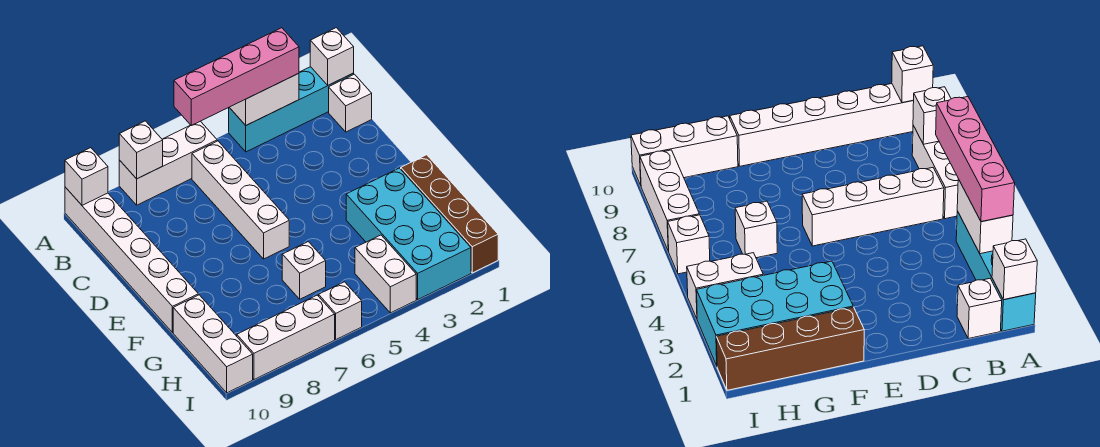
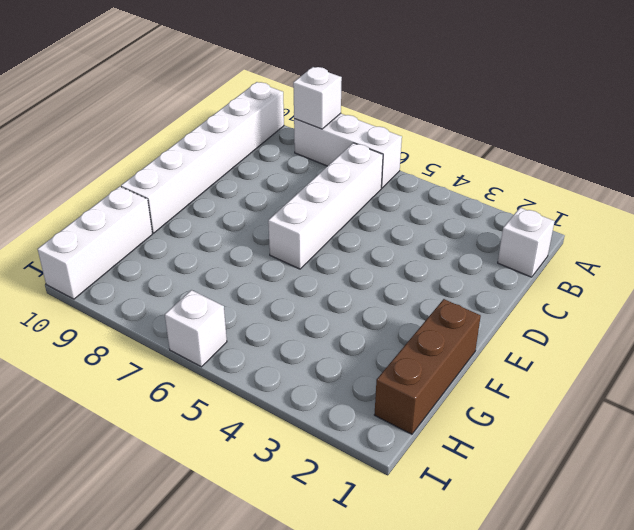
brown 1x3 brick [374,299,481,434] -> brown 1x4 brick [401,155,498,273]
none -> cyan 1x4 brick [229,67,354,152]
none -> cyan 2x4 brick [346,168,471,299]
none -> white 1x1 brick [282,242,326,299]

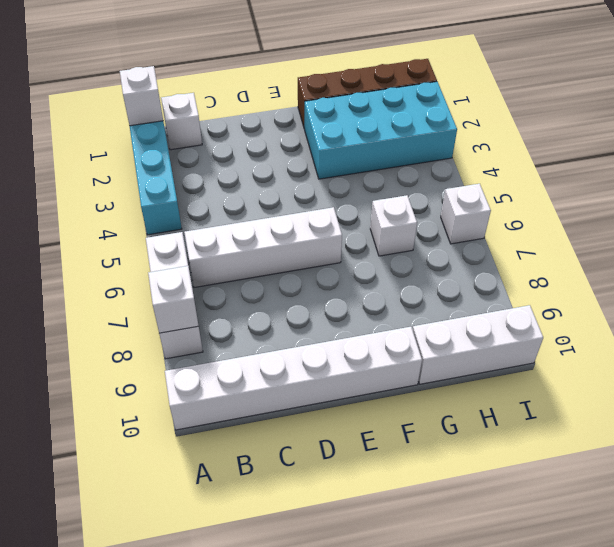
none -> white 1x2 brick [355,235,416,313]
none -> white 1x3 brick [237,295,335,380]
none -> white 1x2 brick [229,73,299,125]

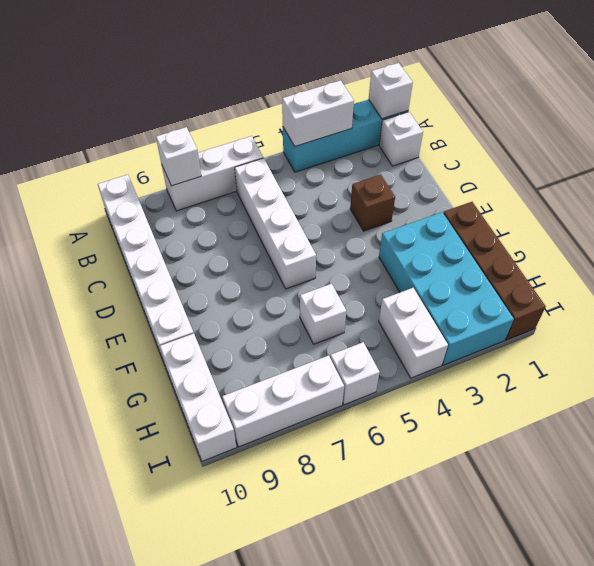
brown 1x1 brick [350,174,395,231] -> none
none -> white 1x1 brick [65,148,108,205]
none -> pink 1x4 brick [174,28,299,125]

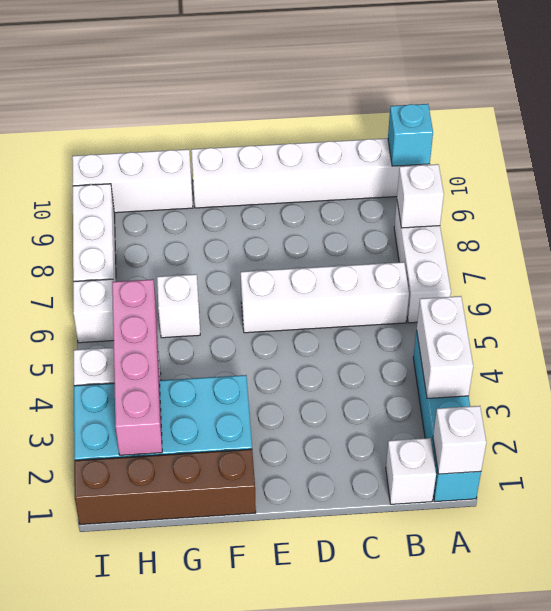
cyan 1x1 brick [388,104,433,166] -> white 1x1 brick [65,148,108,205]
pink 1x4 brick [112,279,162,455] -> pink 1x4 brick moved to [174,28,299,125]

